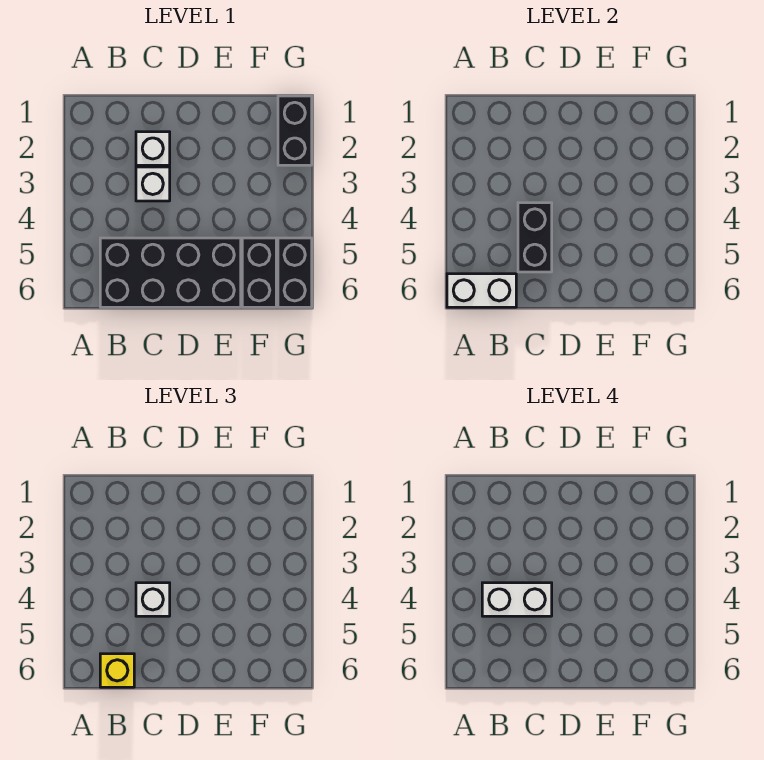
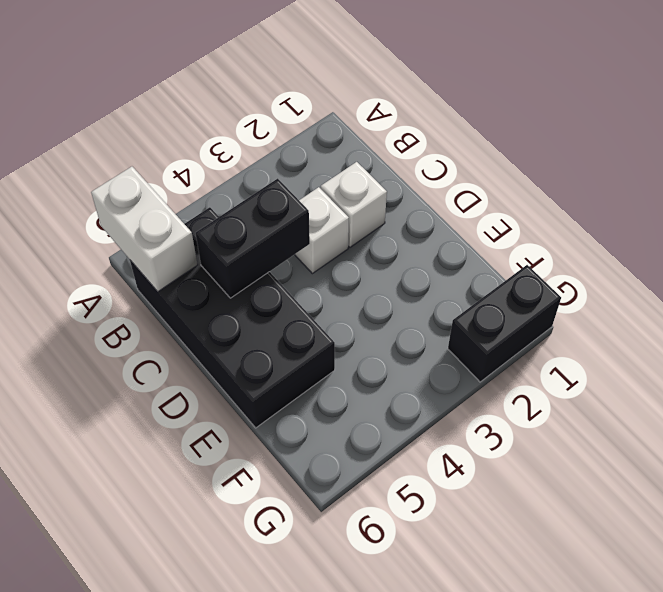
none -> black 1x2 brick [242,238,276,307]
none -> black 1x2 brick [278,238,312,307]

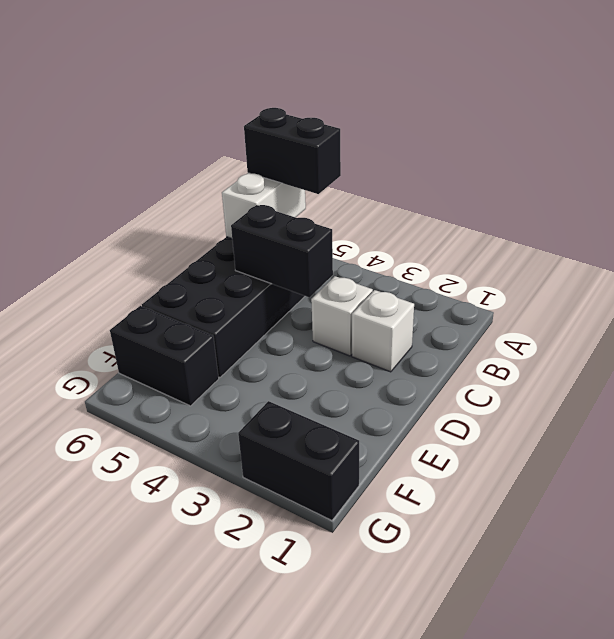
black 1x2 brick [244,108,341,194] -> black 1x2 brick moved to [278,238,312,307]
none -> yellow 1x1 brick [100,654,134,687]
none -> white 1x1 brick [136,583,170,616]

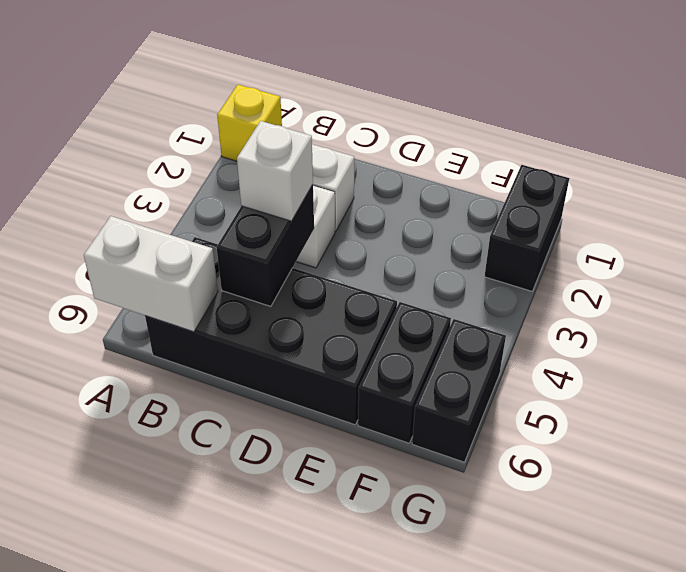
yellow 1x1 brick [217,84,282,161] -> yellow 1x1 brick moved to [100,654,134,687]
none -> white 1x2 brick [482,583,552,616]

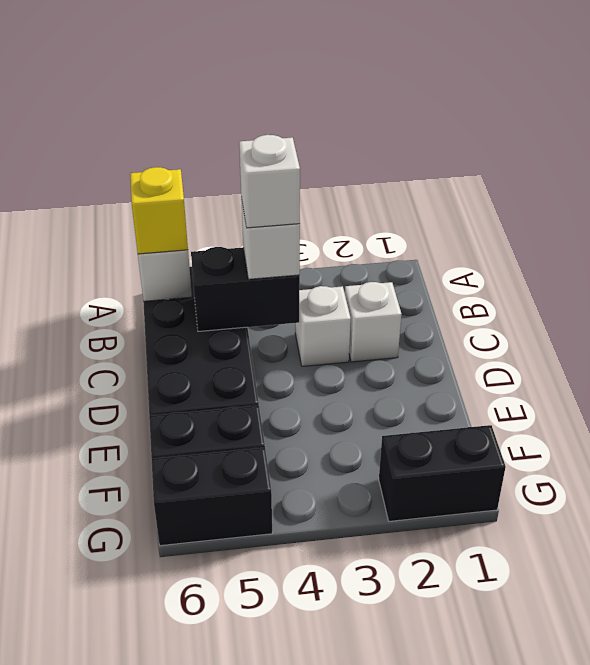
white 1x1 brick [239,135,300,228] -> white 1x2 brick [482,583,552,616]

